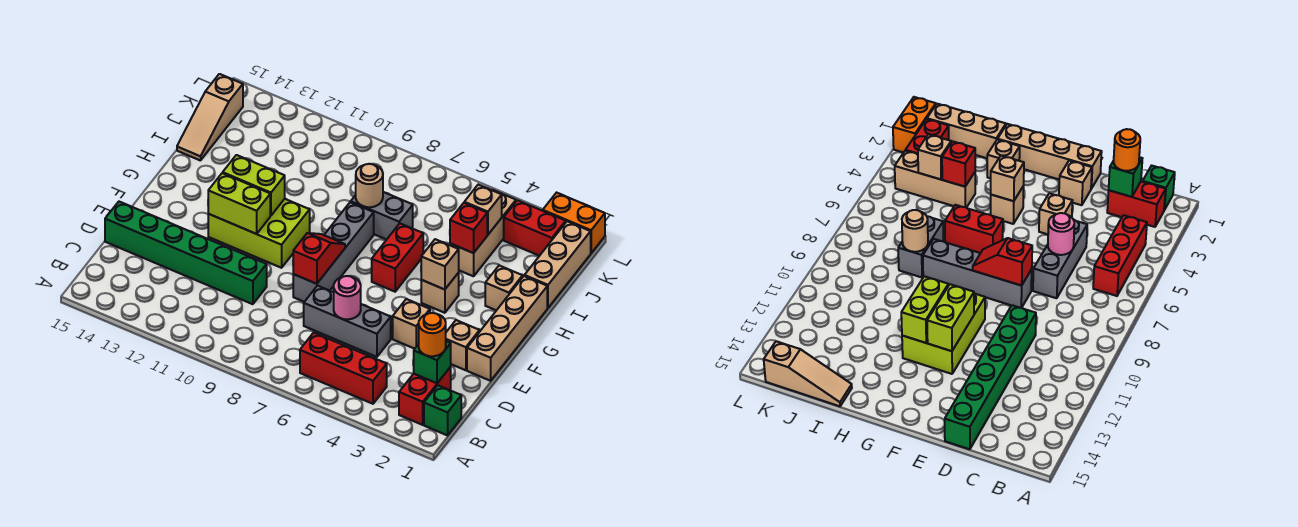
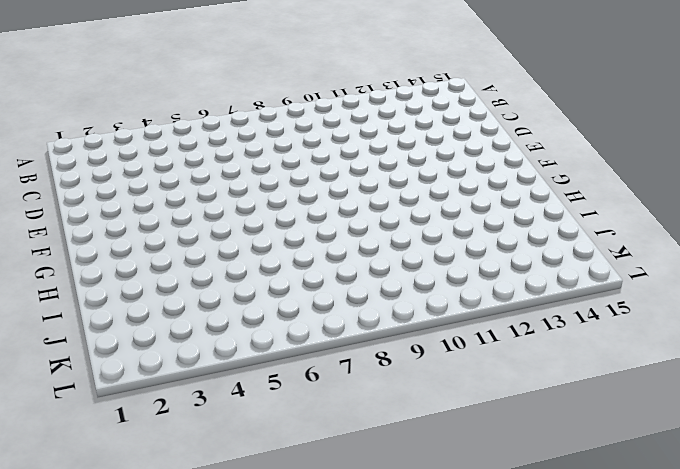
none -> green 1x1 brick [424,385,461,435]
none -> red 1x2 brick [399,367,451,425]
none -> red 1x3 brick [300,333,387,404]

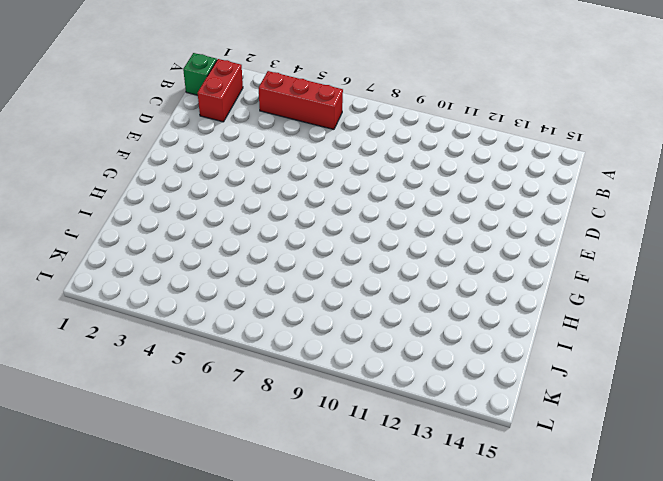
none -> grey 1x3 brick [304,286,391,357]
none -> green 1x6 brick [105,202,267,304]
none -> tan 1x4 brick [467,276,547,381]

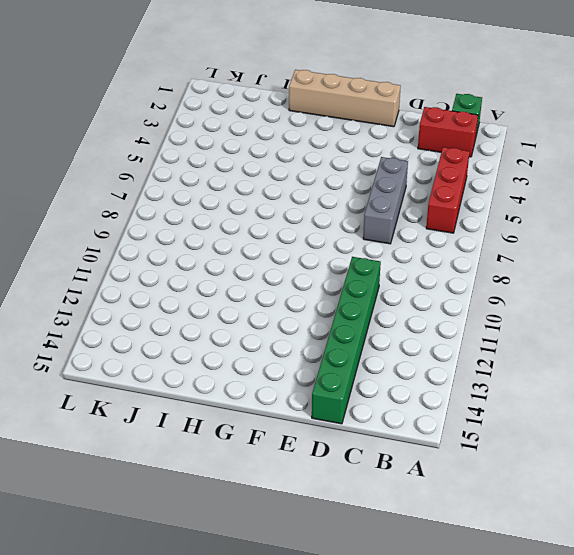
none -> tan 1x1 brick [446,320,480,370]
none -> tan 1x1 brick [393,299,430,349]
none -> grey 1x4 brick [293,202,374,302]

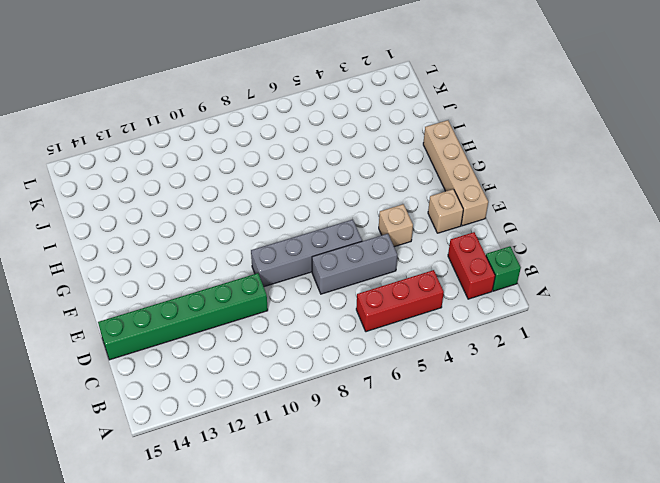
grey 1x4 brick [251,220,362,287] -> grey 1x4 brick turned to [293,202,374,302]
none -> lime 2x3 brick [208,199,310,268]
none -> tan 1x1 brick [421,273,459,313]
none -> red 1x2 brick [372,223,423,292]

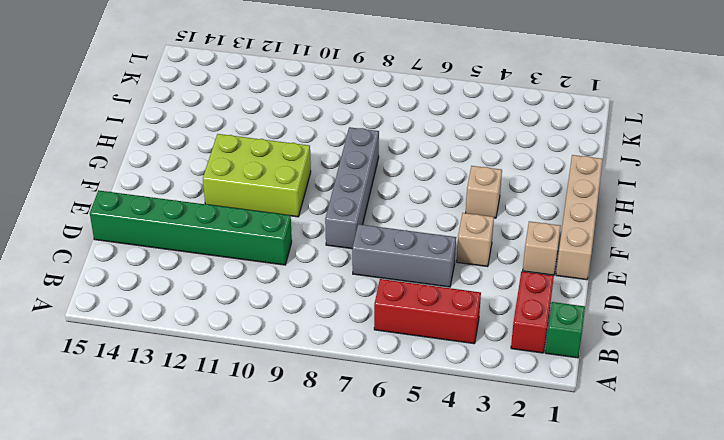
none -> red 1x2 brick [372,223,423,292]
none -> tan 1x1 brick [485,265,523,310]
none -> tan 1x3 brick [525,221,591,308]

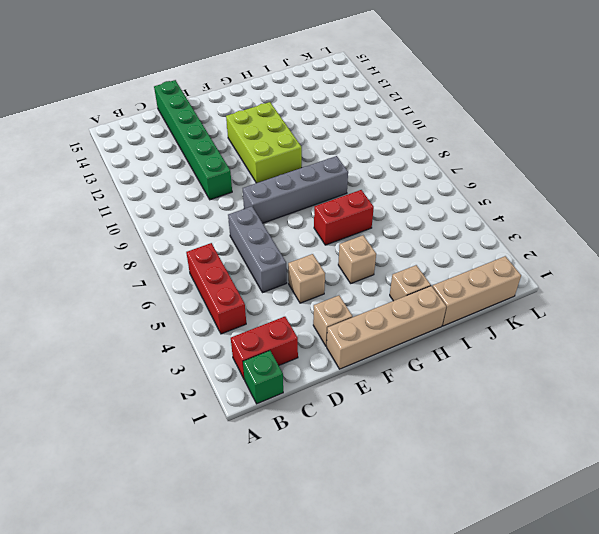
none -> tan 1x3 brick [450,190,516,276]
none -> grey 1x2 brick [351,192,413,240]
none -> tan 1x3 slope [177,74,243,161]

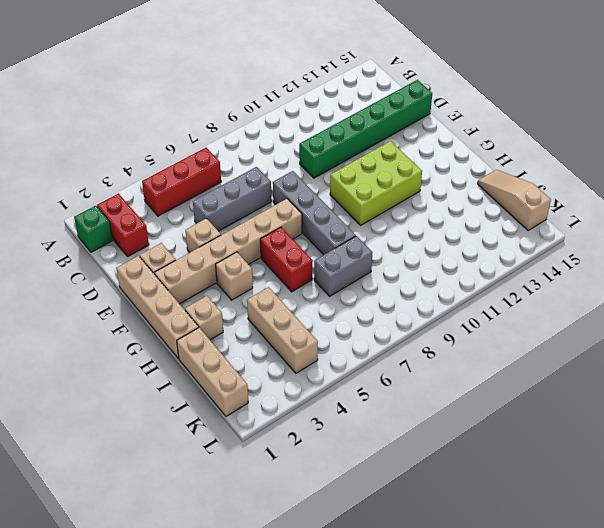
tan 1x6 brick [154,199,302,304] -> none
none -> red 1x2 brick [504,200,566,256]
none -> orange 1x2 brick [543,193,605,253]
none -> green 1x1 brick [414,341,451,383]

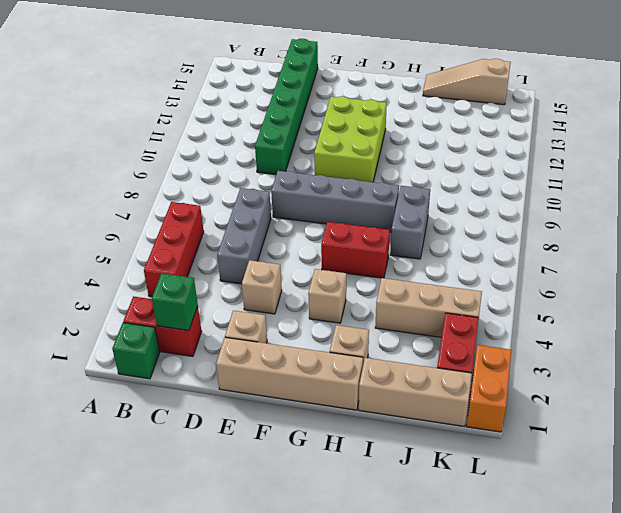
none -> pink 1x1 round brick [334,276,361,319]
none -> red 1x2 slope [293,233,345,284]
none -> lime 1x2 brick [208,173,270,234]

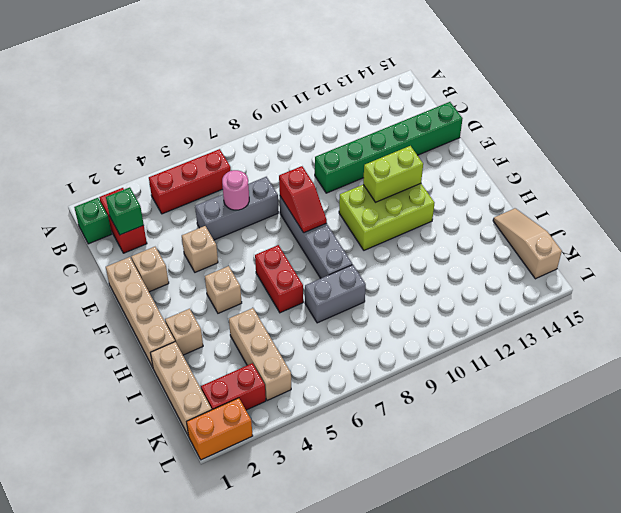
none -> tan 1x1 brick [421,239,459,290]
none -> lime 1x2 brick [223,155,285,216]
none -> red 1x1 brick [450,203,487,253]

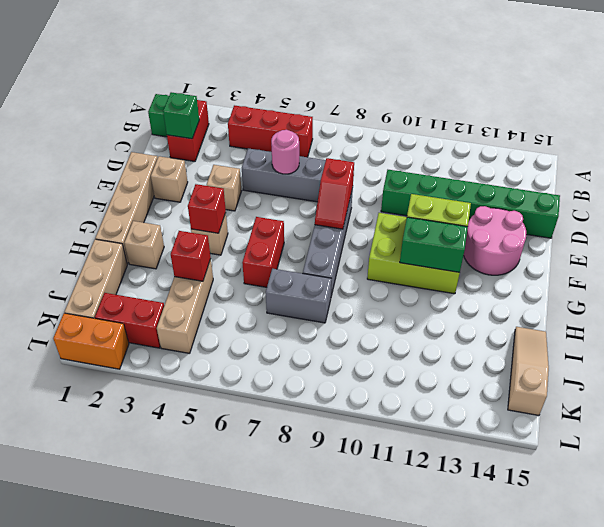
pink 2x2 round brick [464,206,526,275] -> none
red 1x1 brick [188,184,226,233] -> tan 1x1 brick [421,239,459,290]
green 1x2 brick [400,217,468,273] -> lime 1x2 brick [223,155,285,216]
none -> tan 1x1 round brick [356,164,383,207]
none -> tan 1x1 brick [464,185,502,235]
none -> orange 1x1 round brick [419,313,446,356]

